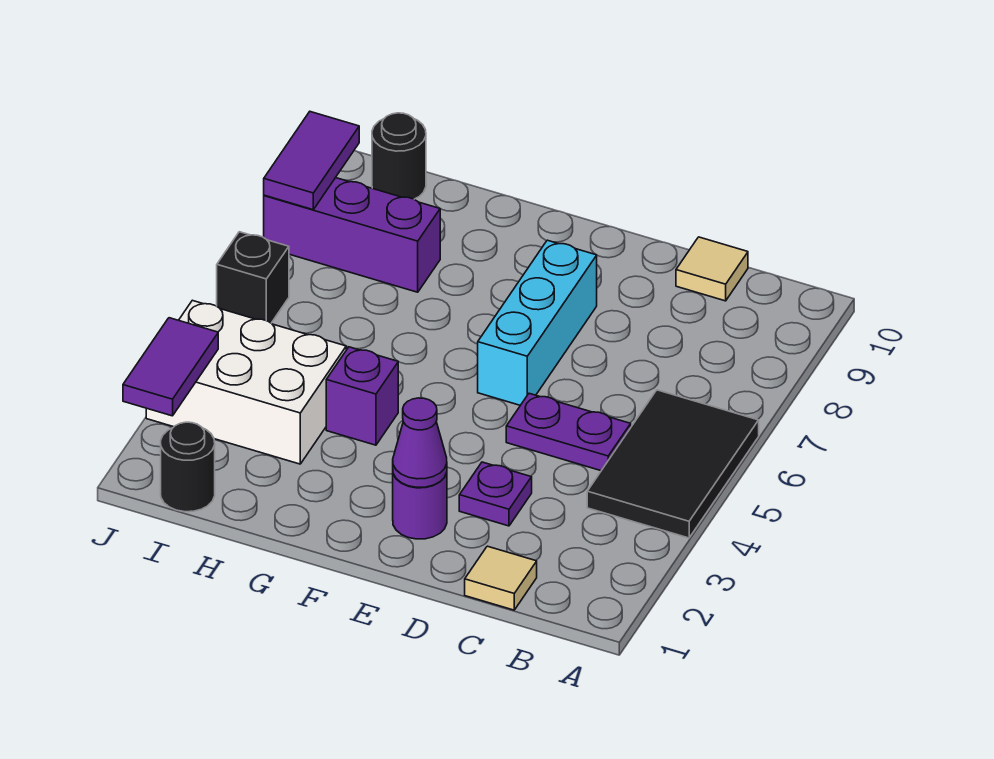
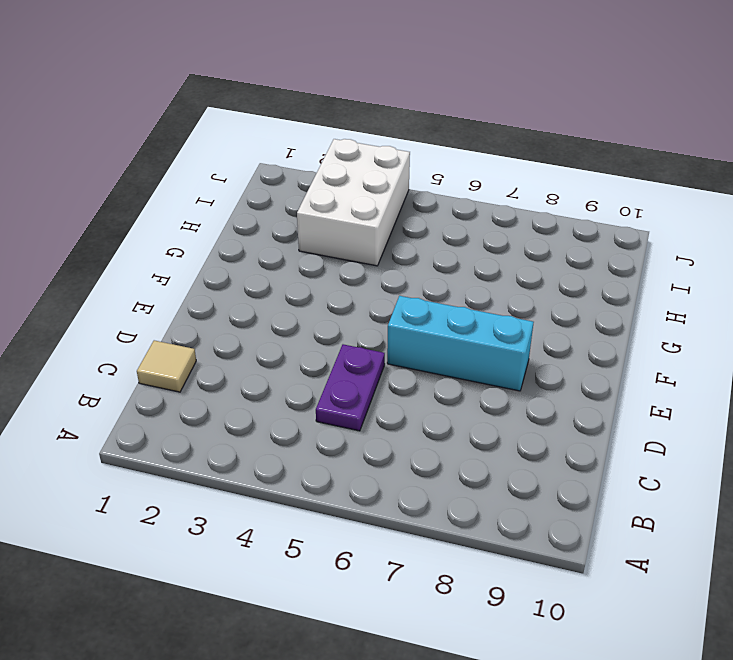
none -> black 2x3 tile [587,390,759,538]
none -> tan 1x1 tile [676,237,748,301]
none -> purple 1x1 plate [459,462,532,526]

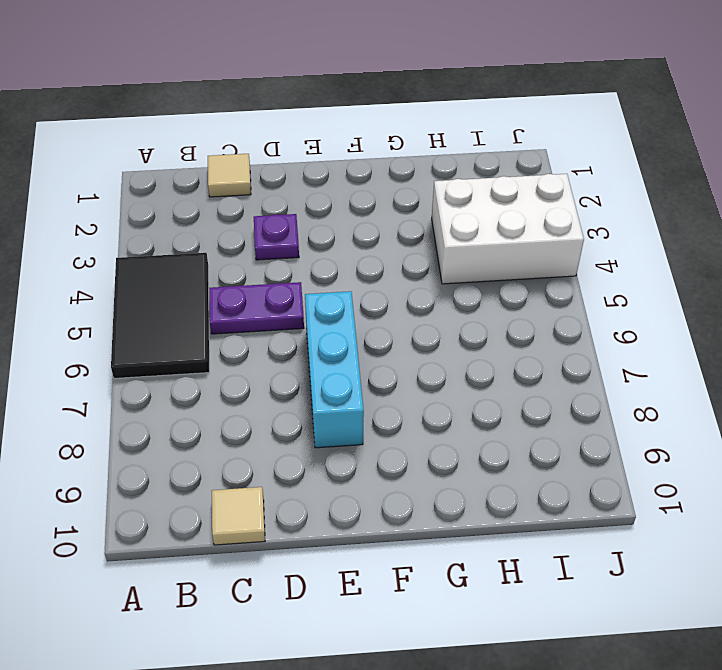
none -> purple 1x1 round brick [393,473,447,539]
none -> purple 1x1 brick [326,347,398,445]
none -> purple 1x3 brick [264,178,440,292]

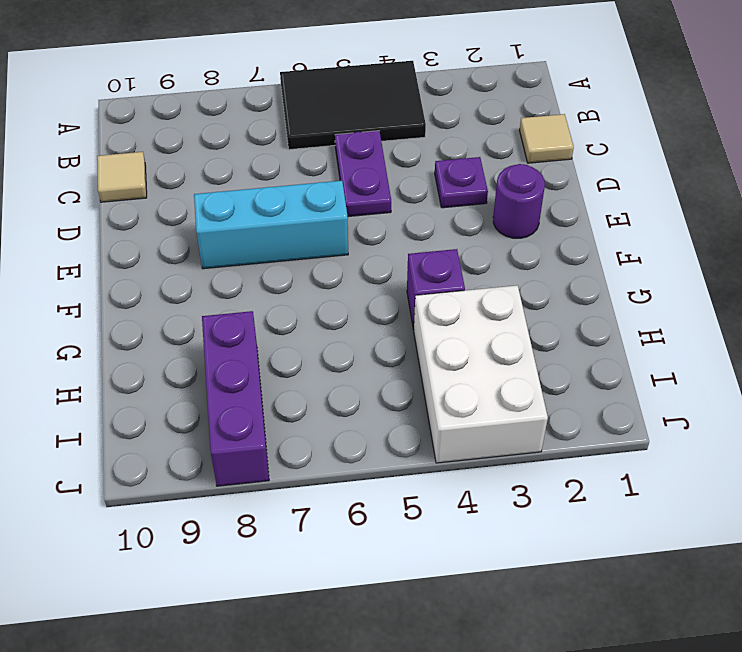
none -> black 1x1 round brick [161,422,215,512]
none -> black 1x1 round brick [372,113,426,199]
none -> black 1x1 brick [217,232,289,323]

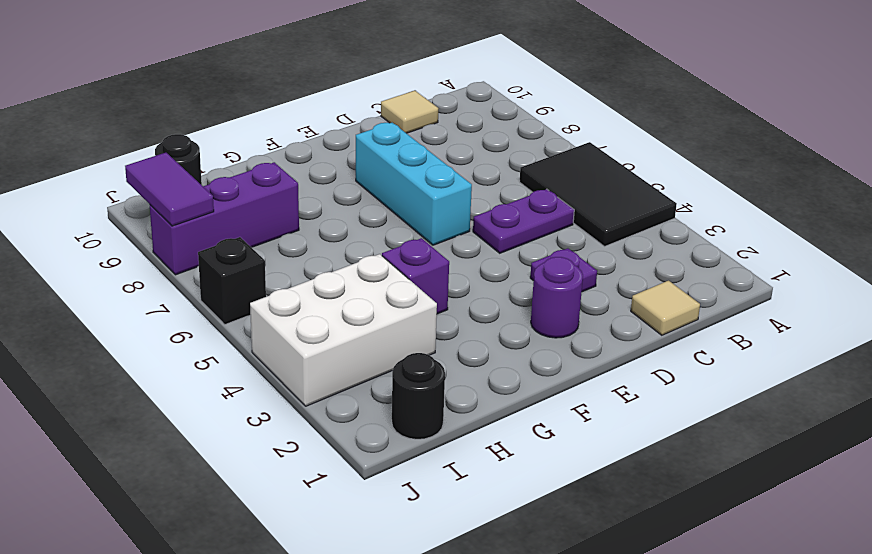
none -> purple 1x1 cone [393,398,447,487]
none -> purple 1x2 tile [123,318,218,416]

